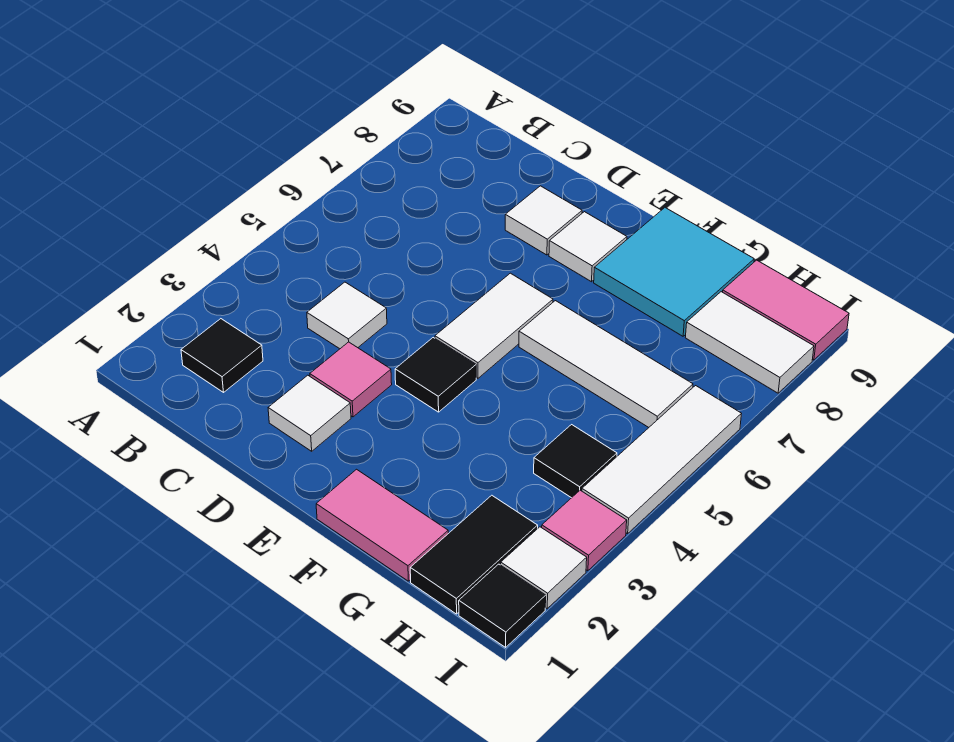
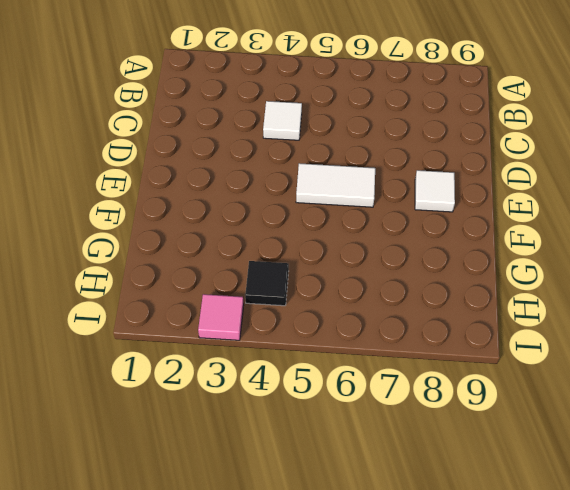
none -> black 1x1 tile [181,319,263,392]
none -> white 1x1 tile [268,375,351,451]
none -> pink 1x1 tile [310,342,392,417]

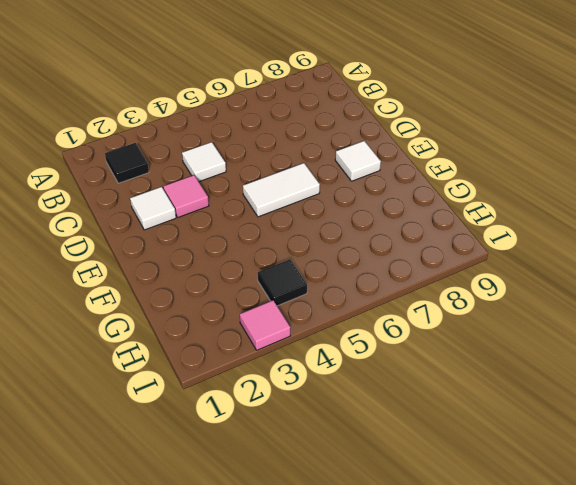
none -> white 1x1 tile [505,186,582,255]
none -> black 1x1 tile [395,338,476,412]
none -> pink 1x2 tile [316,469,448,581]

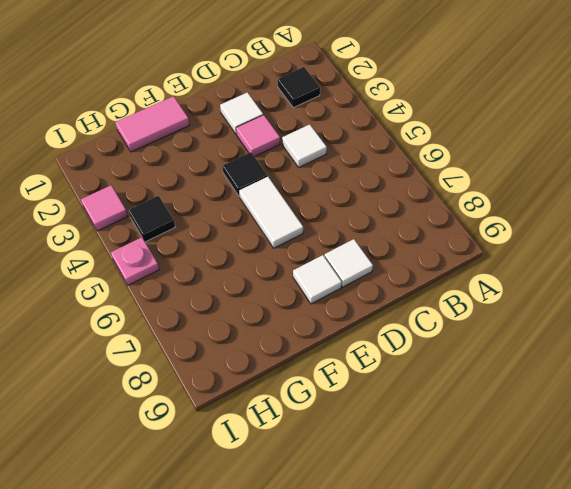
pink 1x1 plate [111,237,159,285] -> white 1x3 tile [582,386,741,534]
none -> white 1x3 tile [519,301,693,427]
none -> cyan 2x2 tile [594,208,754,336]
none -> black 1x2 tile [410,495,538,614]

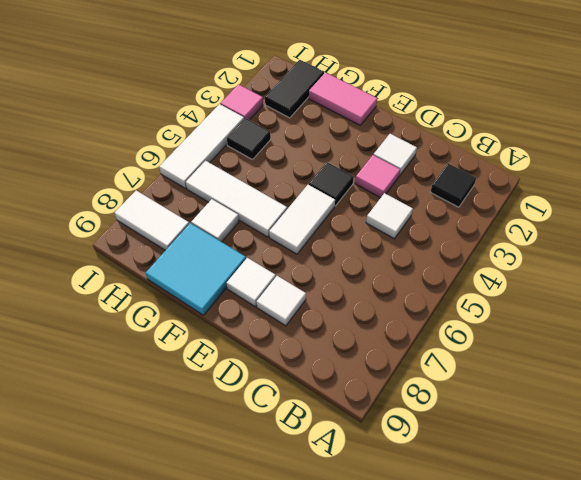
white 1x1 tile [191,199,239,242] -> white 1x1 tile moved to [501,527,587,609]
none -> pink 1x2 tile [723,260,849,360]
none -> black 1x1 tile [459,564,546,647]

